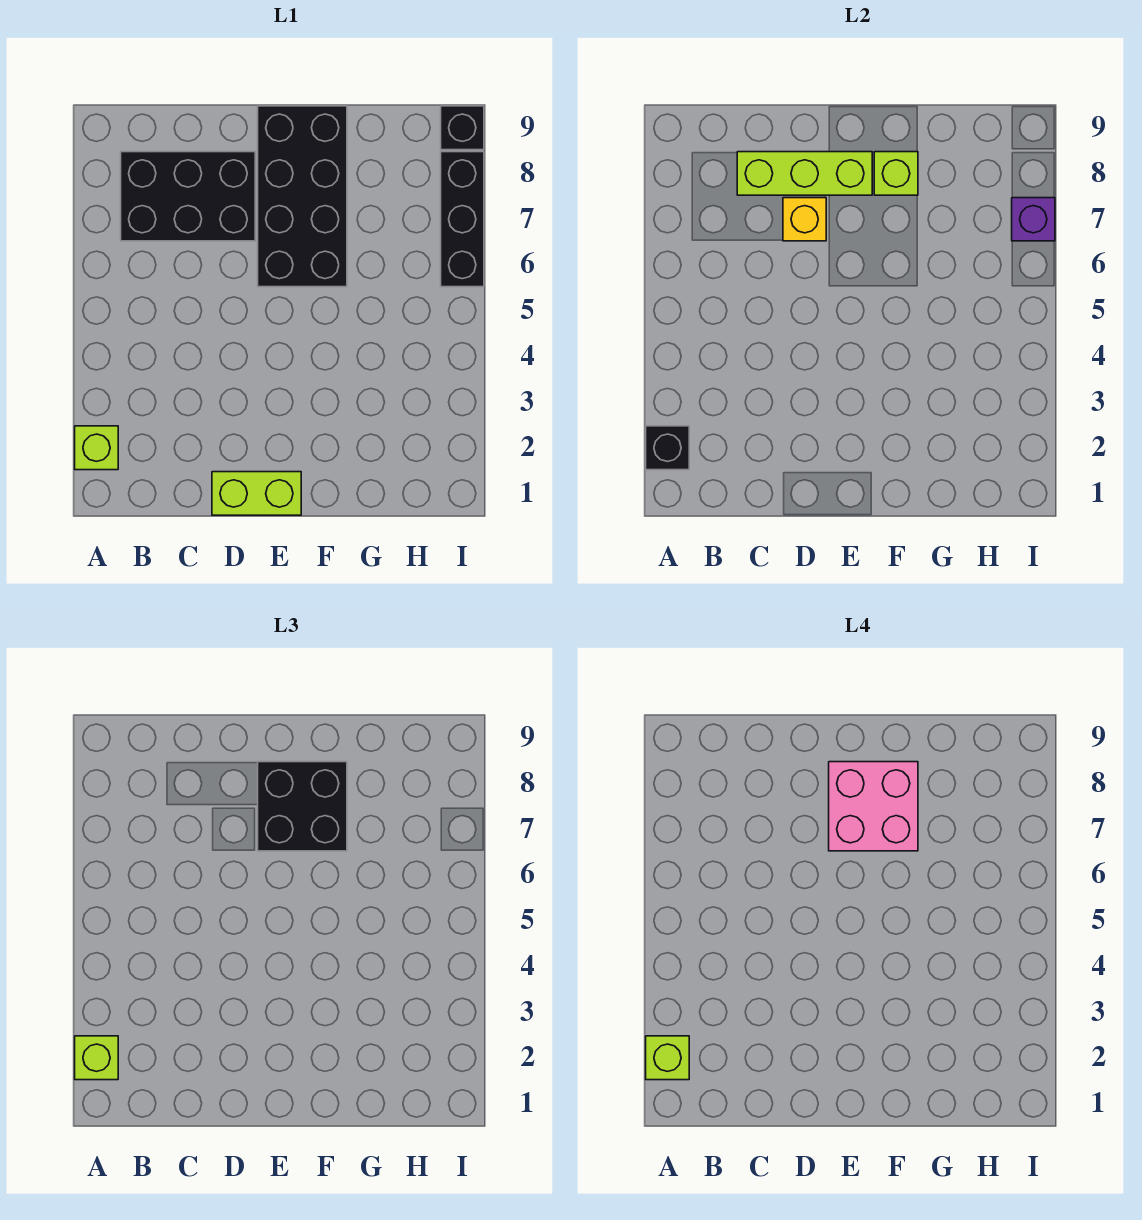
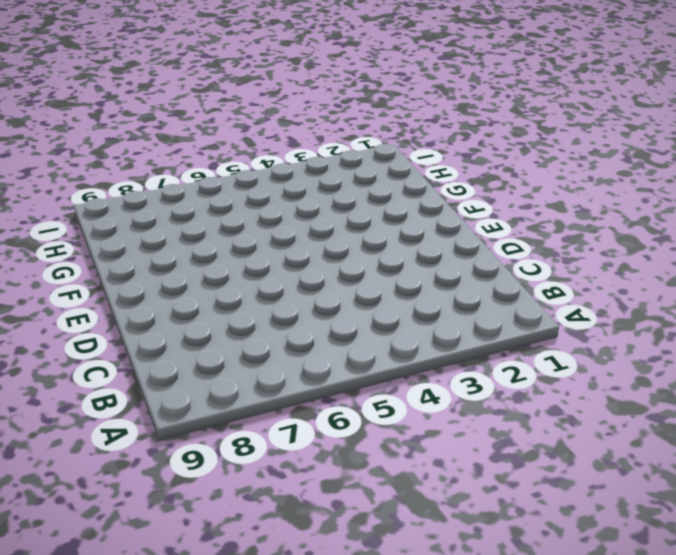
none -> lime 1x1 brick [75,426,118,470]
none -> black 2x3 brick [121,152,255,241]
none -> lime 1x2 brick [212,472,301,515]

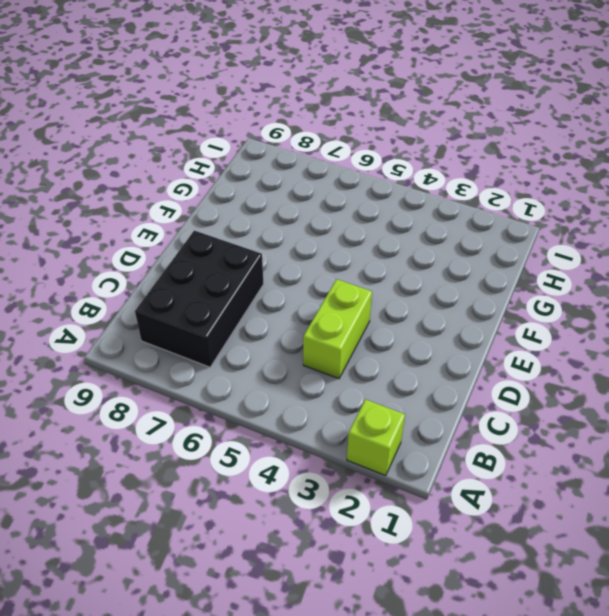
lime 1x2 brick [303,279,372,379] -> lime 1x2 brick moved to [212,472,301,515]
none -> black 2x4 brick [258,106,347,287]
none -> black 1x3 brick [441,152,484,287]
none -> black 1x1 brick [441,106,484,150]

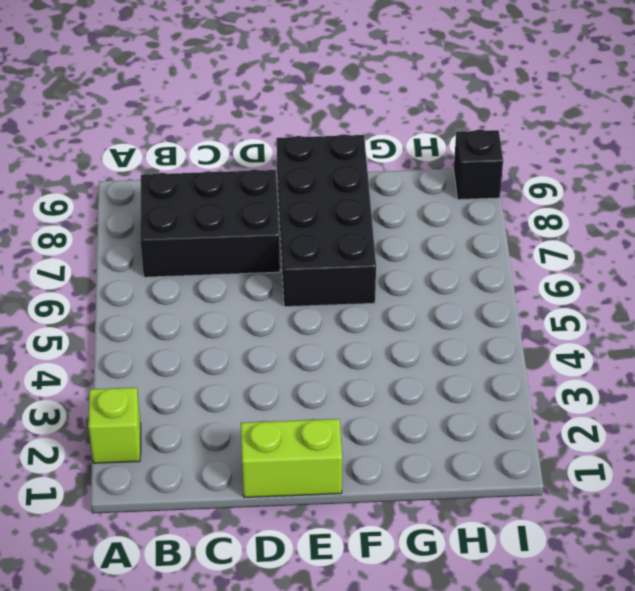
none -> black 1x3 brick [441,152,484,287]
none -> black 1x1 brick [646,426,689,470]
none -> lime 1x3 brick [737,152,872,195]

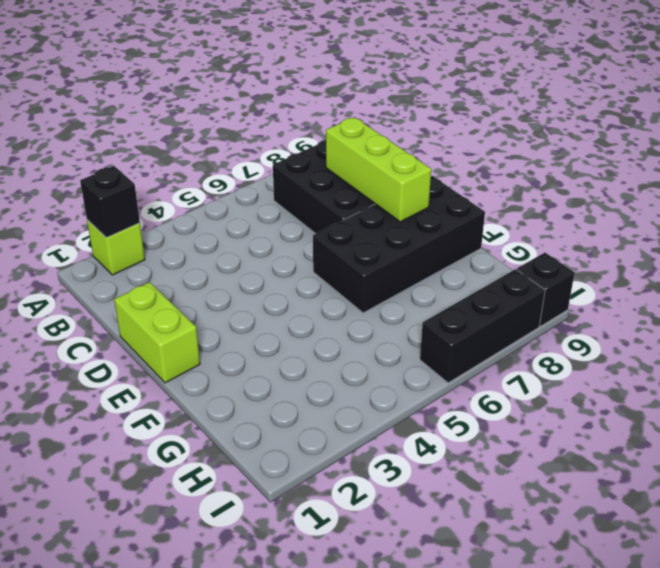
none -> yellow 1x1 brick [783,198,826,241]
none -> lime 1x1 brick [874,152,918,195]
none -> purple 1x1 brick [1012,198,1055,241]

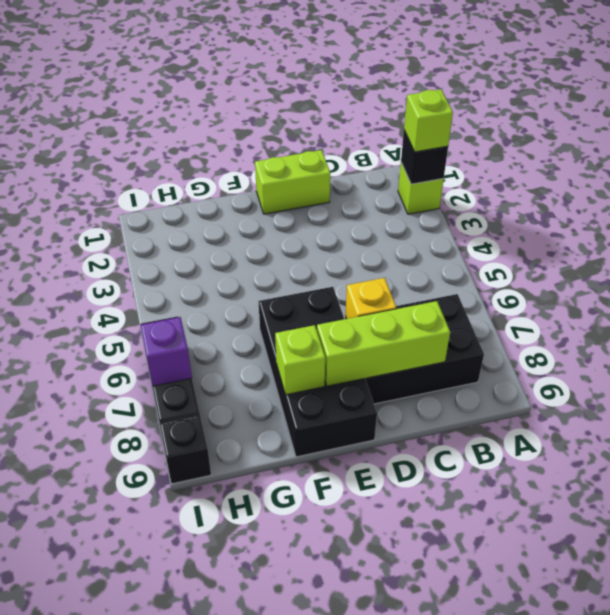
none -> black 2x2 brick [258,762,347,851]
none -> lime 1x1 brick [646,1036,689,1080]
none -> pink 2x2 brick [829,762,918,851]

